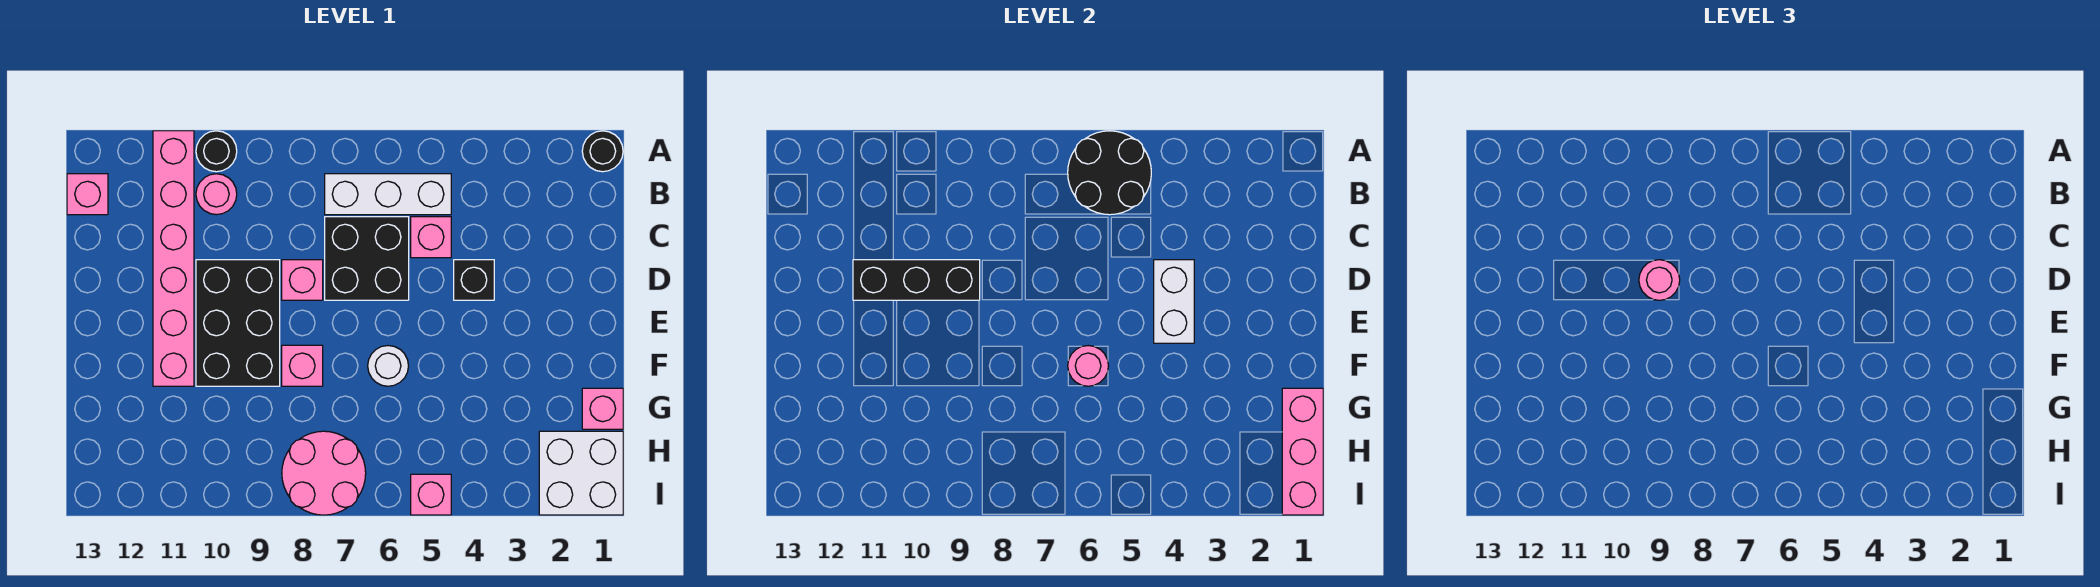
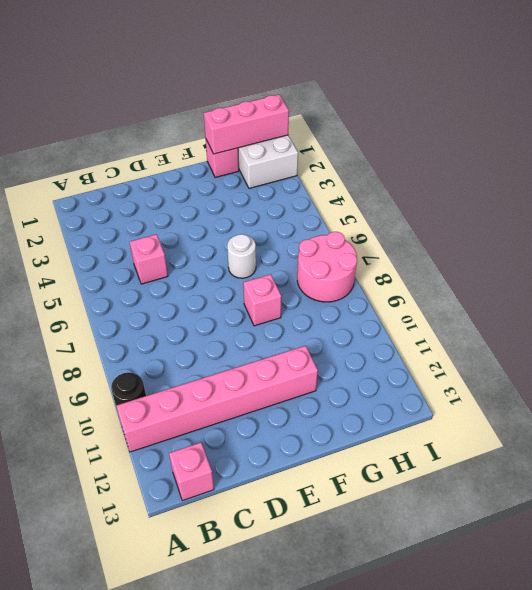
none -> black 1x1 round brick [582,131,623,172]
none -> white 1x3 brick [325,174,451,215]
none -> pink 1x1 round brick [196,174,237,215]

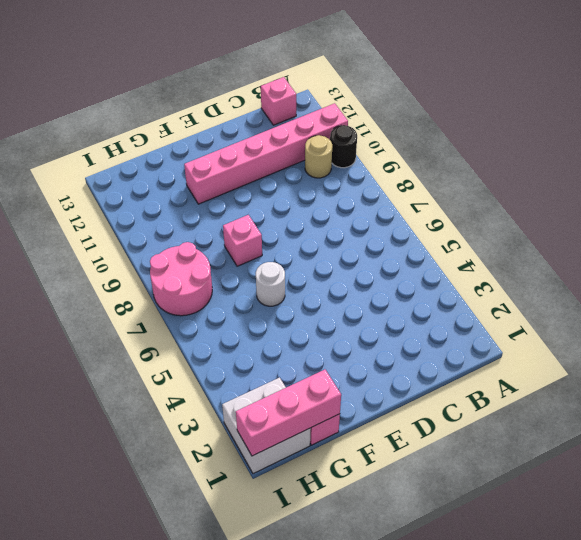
tan 1x1 round brick [305,135,332,178] -> pink 1x1 round brick [196,174,237,215]
none -> black 1x1 round brick [582,131,623,172]
none -> white 1x3 brick [325,174,451,215]
none -> pink 1x1 brick [411,217,451,258]

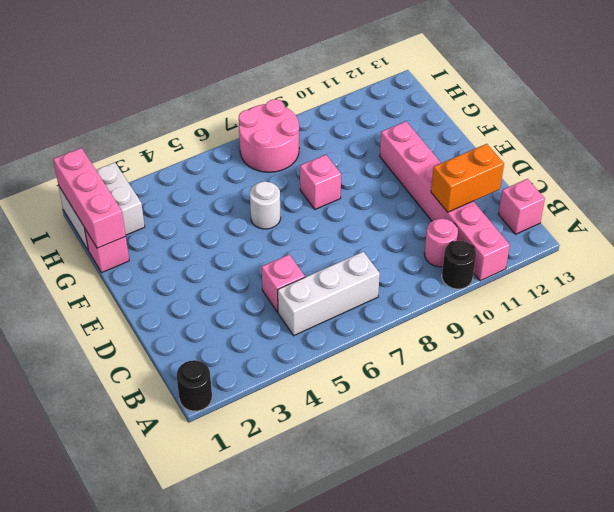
orange 1x2 brick [431,144,504,212] -> none
none -> black 2x2 brick [325,217,409,300]
none -> black 1x1 brick [454,260,494,300]
none -> pink 1x1 brick [282,260,323,300]

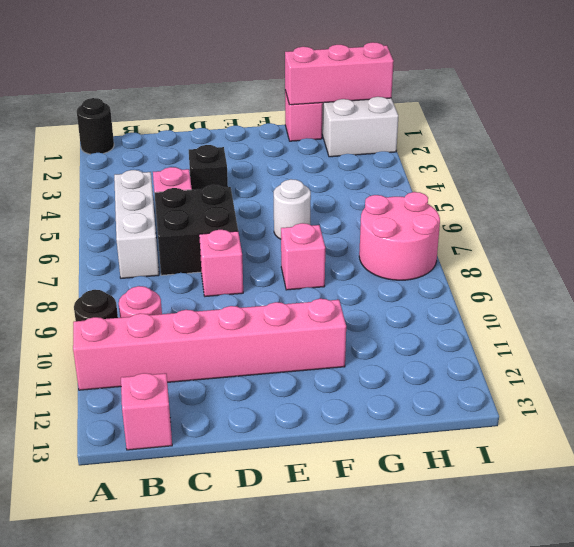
none -> black 2x3 brick [196,260,280,386]
none -> pink 1x1 brick [411,474,451,515]
none -> black 2x2 round brick [1068,131,1151,215]

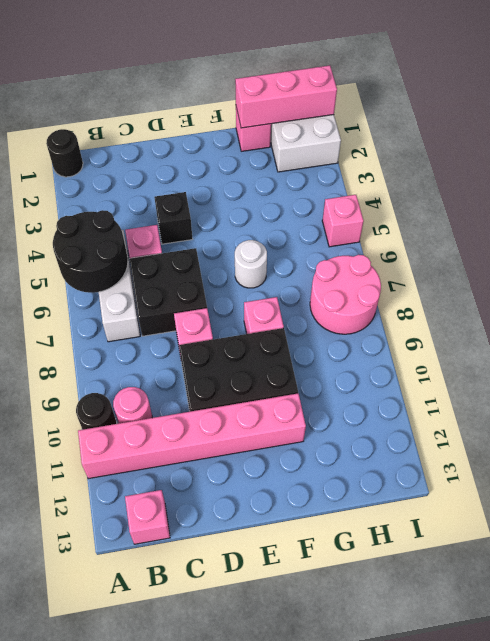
none -> white 1x2 brick [1154,260,1194,343]
none -> black 1x3 brick [853,260,980,300]
none -> pink 1x1 round brick [1068,346,1108,386]

